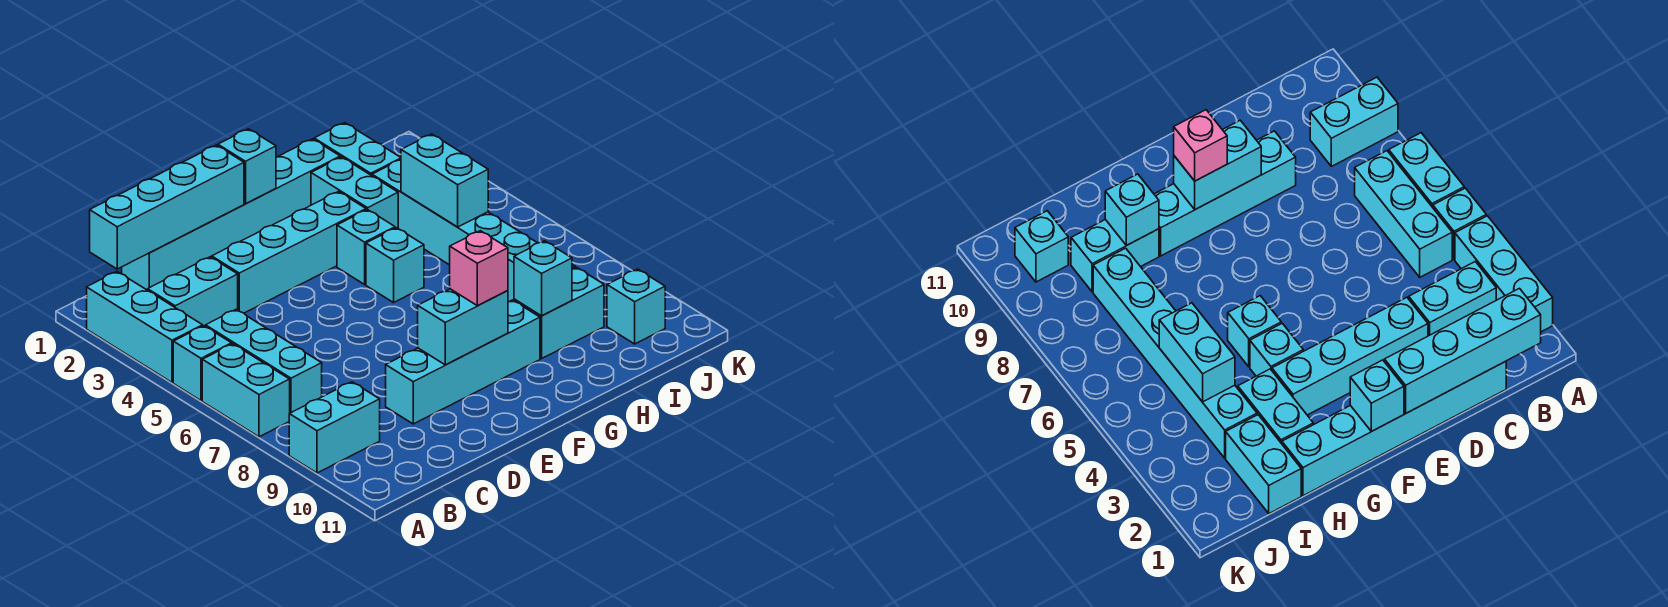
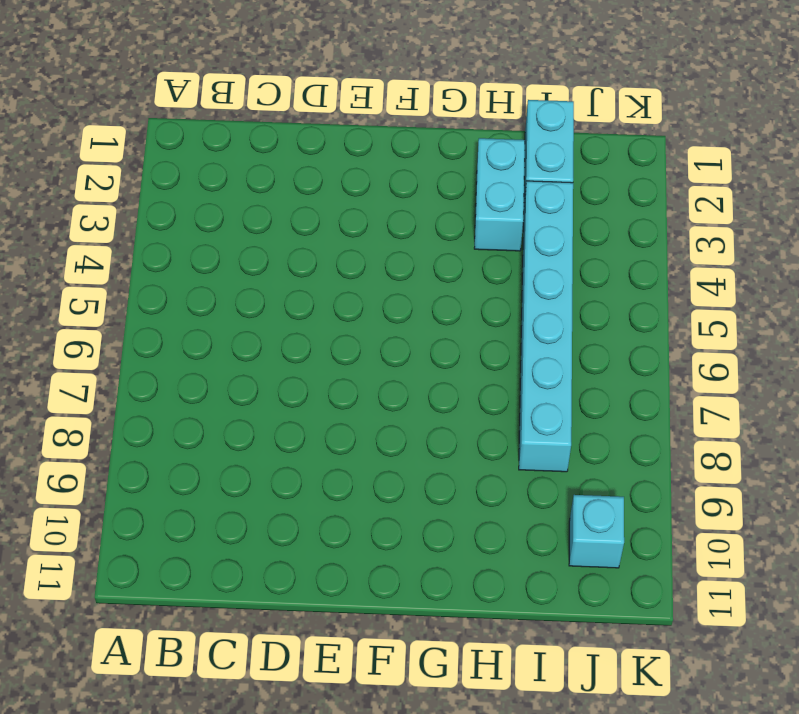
none -> cyan 1x3 brick [87,272,203,383]
none -> cyan 1x1 brick [173,326,232,401]
none -> cyan 1x2 brick [202,344,290,437]

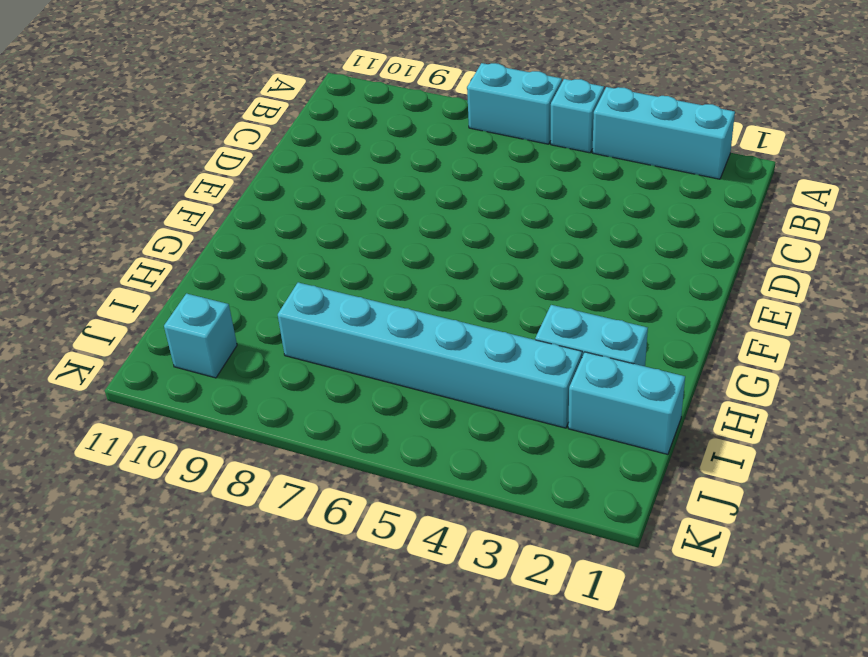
none -> cyan 1x2 brick [289,382,380,473]
none -> cyan 1x2 brick [148,257,238,326]
none -> cyan 1x3 brick [206,310,322,413]

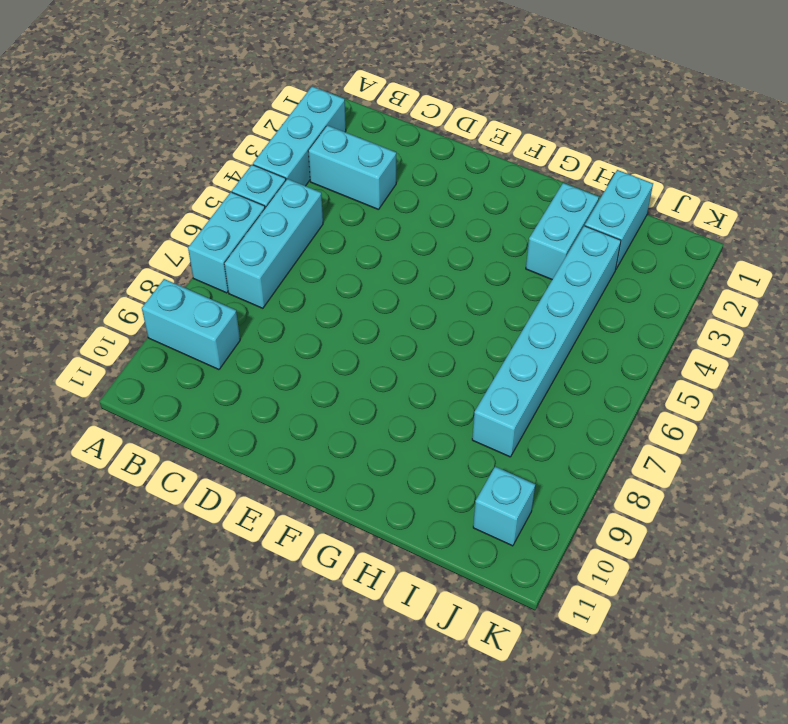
none -> cyan 1x6 brick [122,139,340,290]
none -> cyan 1x4 brick [212,192,366,313]
none -> cyan 1x4 brick [386,300,540,424]

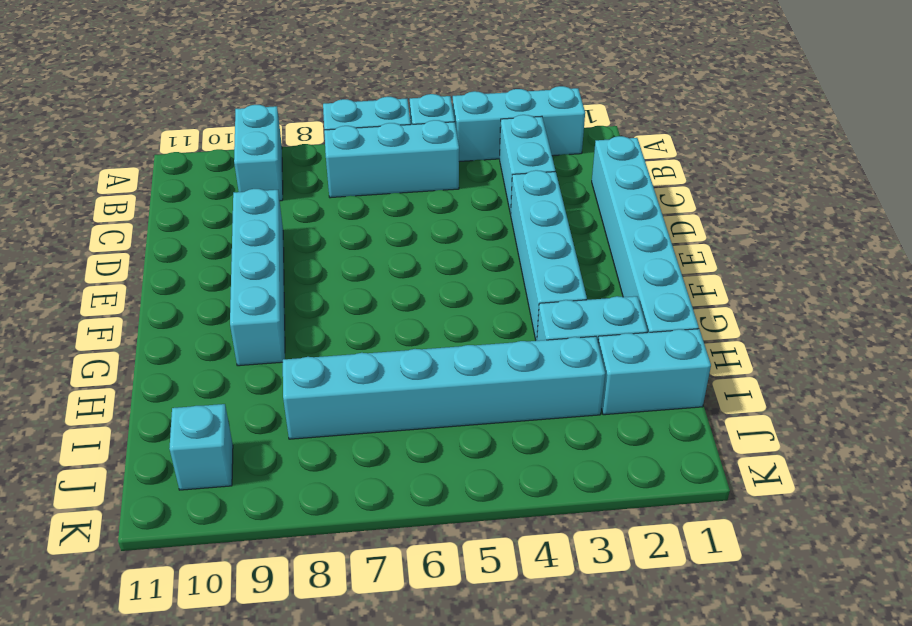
none -> cyan 1x1 brick [337,209,395,284]
none -> cyan 1x1 brick [366,228,424,303]
none -> cyan 1x2 brick [514,267,604,359]

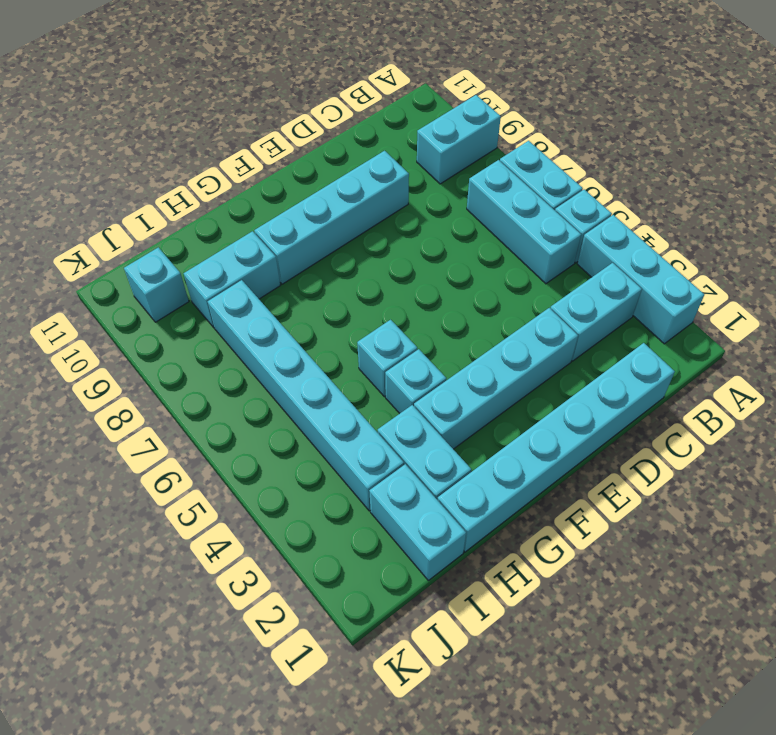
none -> cyan 1x4 brick [90,145,244,269]
none -> cyan 1x2 brick [418,289,508,365]
none -> cyan 1x1 brick [218,129,276,204]

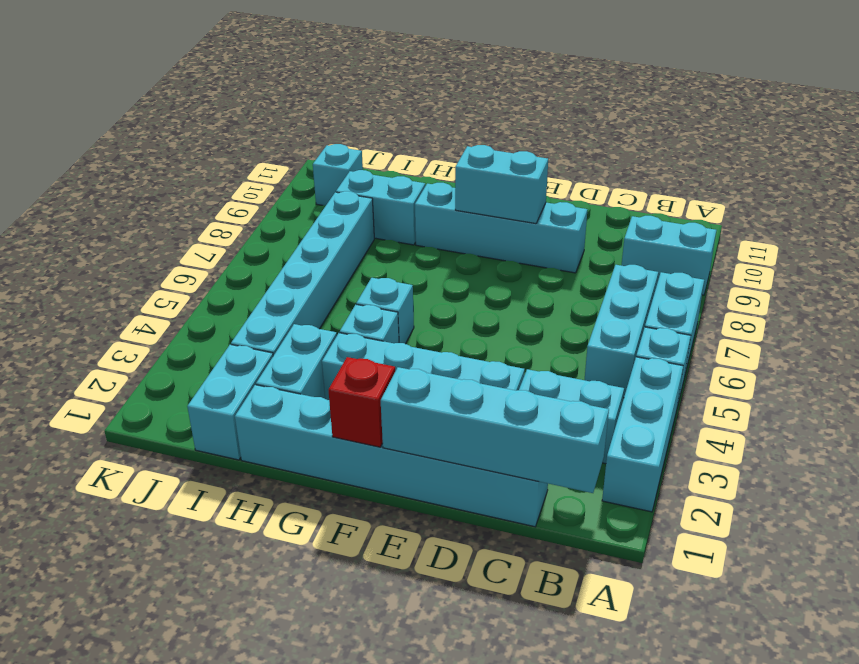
red 1x1 brick [329,357,395,447] -> cyan 1x1 brick [218,129,276,204]
none -> cyan 1x1 brick [514,241,572,316]
none -> cyan 1x2 brick [401,134,488,227]
none -> pink 1x1 brick [450,231,508,306]

